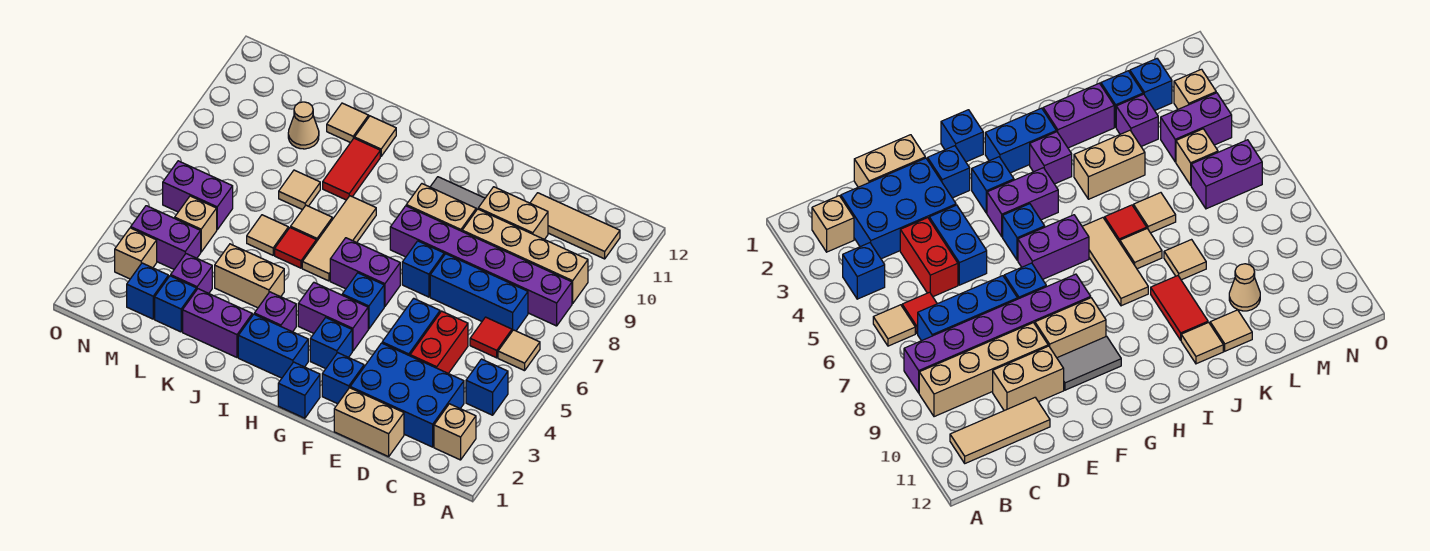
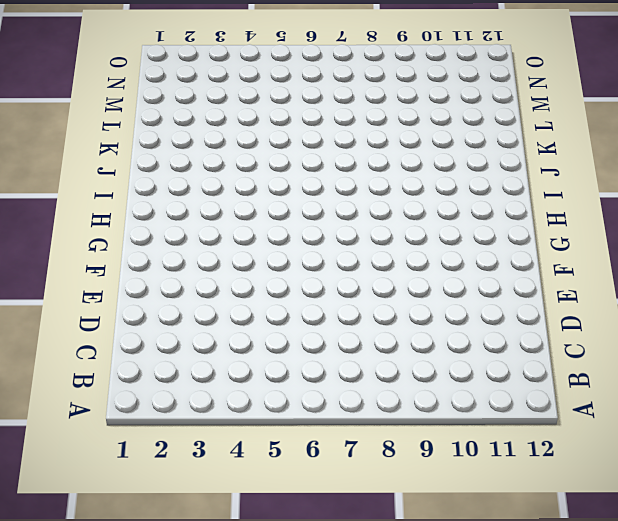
none -> tan 1x1 brick [434,404,476,460]
none -> blue 1x1 brick [466,359,508,415]
none -> tan 1x1 tile [498,330,540,371]
none -> purple 1x6 brick [390,206,572,326]

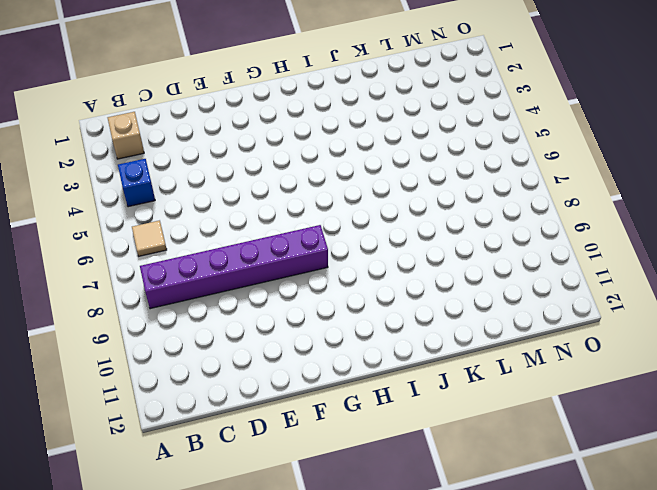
none -> tan 1x4 brick [462,209,588,304]
none -> tan 1x3 tile [530,193,620,259]
none -> blue 2x3 brick [350,343,464,447]
none -> red 1x1 tile [470,317,512,358]

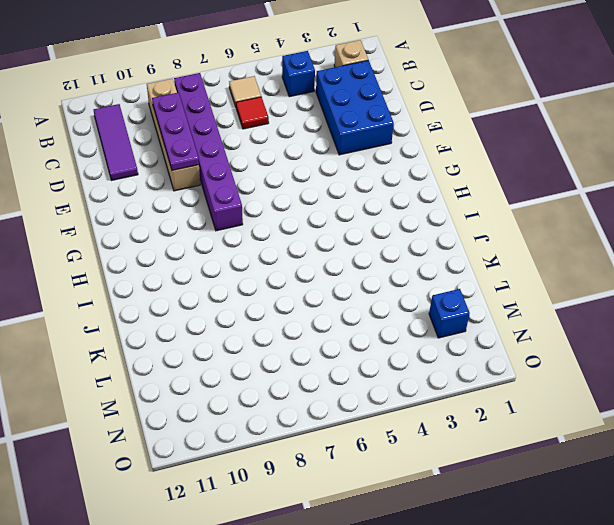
purple 1x3 tile [94,104,138,180] -> tan 1x3 tile [530,193,620,259]
purple 1x3 plate [152,93,199,171] -> none
none -> blue 1x3 brick [430,254,528,331]
none -> tan 1x2 brick [334,388,404,457]
none -> red 1x2 brick [410,311,468,373]
none -> tan 1x2 brick [478,187,548,239]

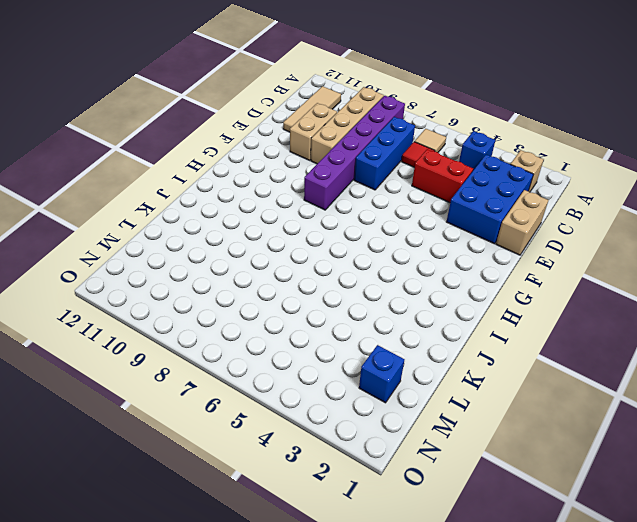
none -> blue 1x2 brick [382,298,440,356]
none -> blue 1x1 brick [322,353,364,404]
none -> blue 1x1 brick [402,241,444,297]
none -> tan 1x2 brick [406,184,476,231]

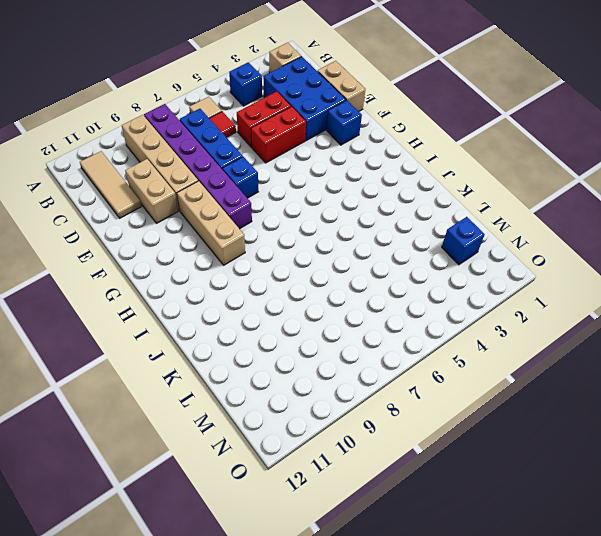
red 1x2 brick [251,107,306,163] -> blue 1x2 brick [382,298,440,356]
tan 1x3 brick [177,181,245,265] -> tan 1x2 brick [406,184,476,231]
none -> grey 1x2 tile [430,177,485,210]
none -> blue 1x1 brick [278,362,320,418]
none -> blue 1x1 brick [310,318,352,369]
none -> purple 1x2 brick [298,283,368,351]

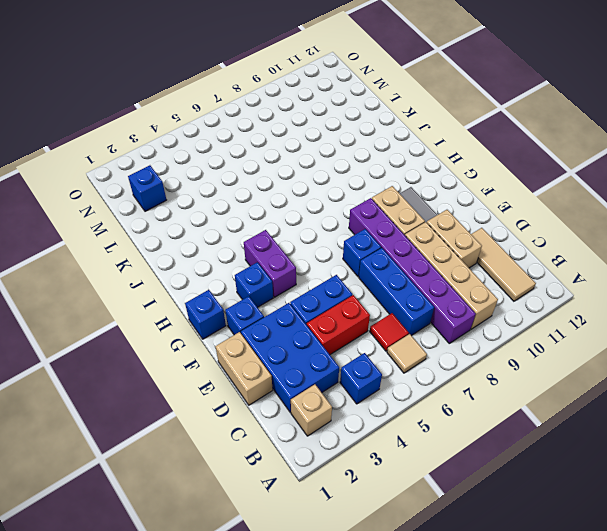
none -> blue 1x1 brick [342,273,384,329]
none -> purple 1x2 brick [330,238,400,307]
none -> blue 1x2 brick [238,314,308,378]
none -> purple 1x1 brick [254,292,296,332]

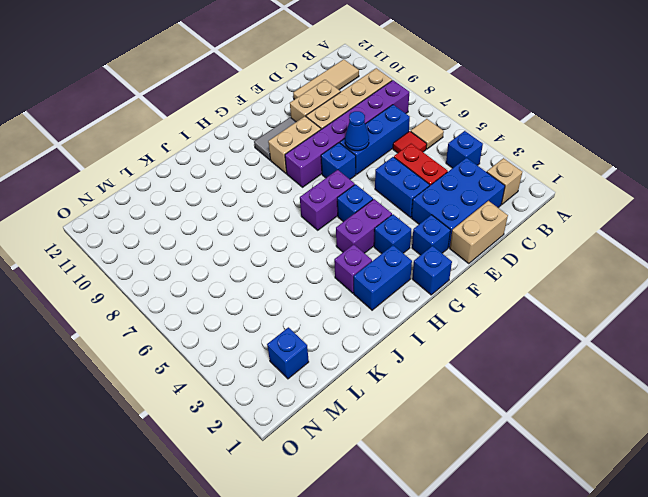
blue 1x1 cone [345,111,369,151] -> none
none -> tan 1x3 tile [302,196,376,281]
none -> purple 1x2 brick [183,289,252,357]
none -> tan 1x2 brick [215,244,284,308]
none -> red 1x1 tile [275,228,316,268]

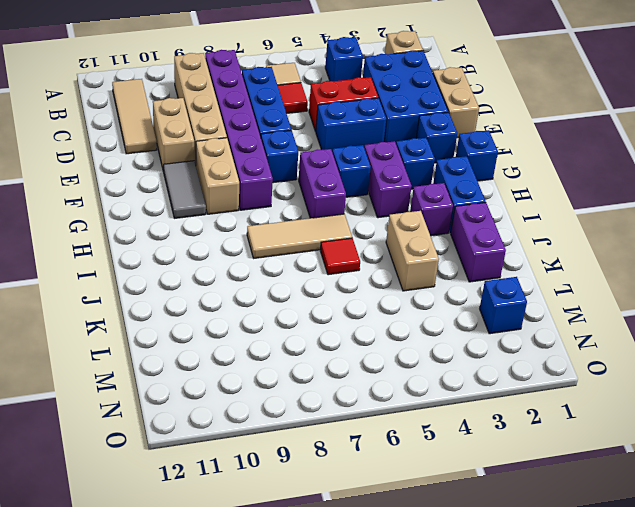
none -> tan 1x1 tile [291,205,332,242]
none -> red 1x2 tile [323,138,380,200]
none -> tan 1x1 tile [355,116,396,156]
none -> tan 1x1 tile [247,215,288,255]

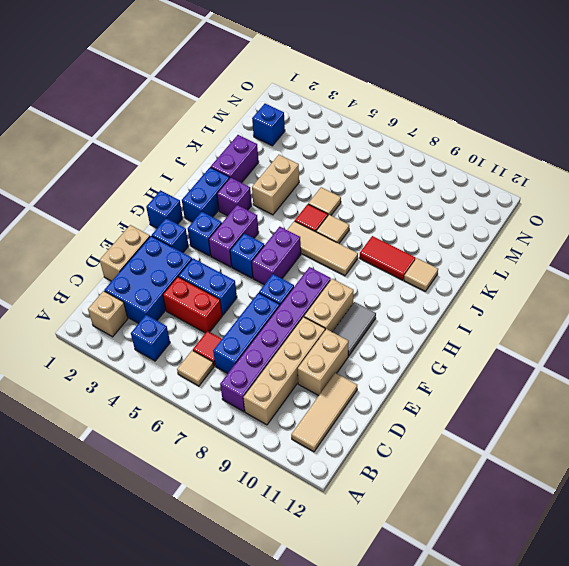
none -> tan 1x1 tile [279,170,320,210]
none -> tan 1x1 tile [327,103,369,143]
none -> blue 1x1 brick [155,276,196,332]
none -> purple 1x1 brick [171,254,212,293]

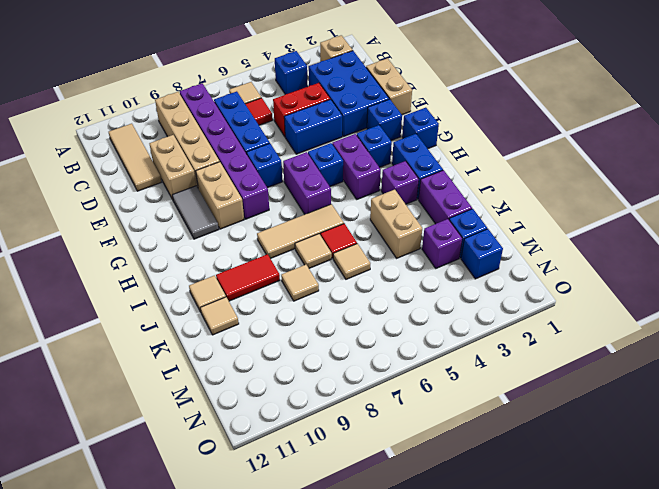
none -> tan 1x1 cone [288,102,319,149]
none -> purple 1x2 brick [131,206,201,269]
none -> tan 1x1 brick [175,196,217,252]
none -> purple 1x2 brick [163,161,233,230]

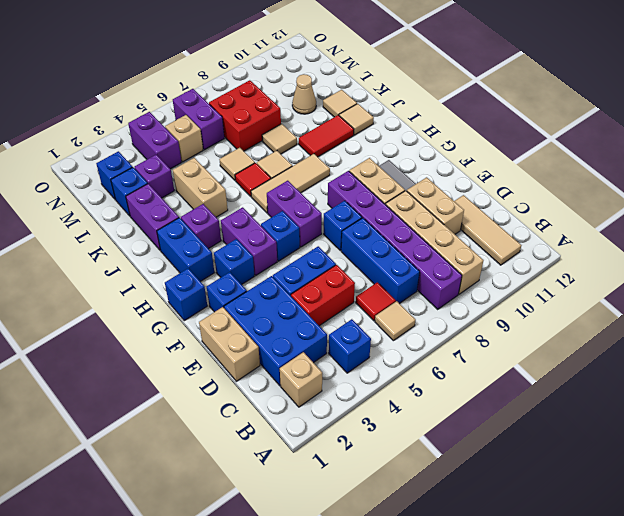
red 2x2 brick [209,80,281,151] -> none
none -> tan 1x1 brick [115,228,157,279]

